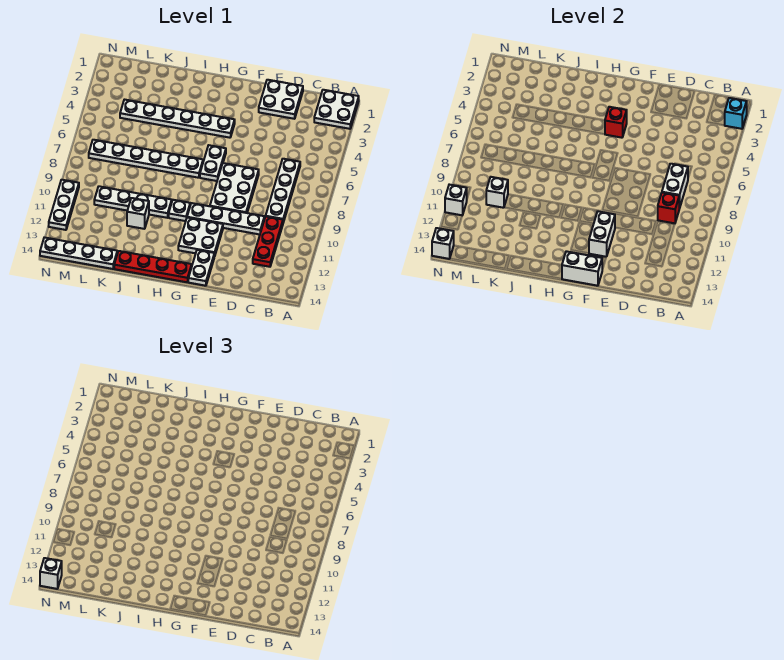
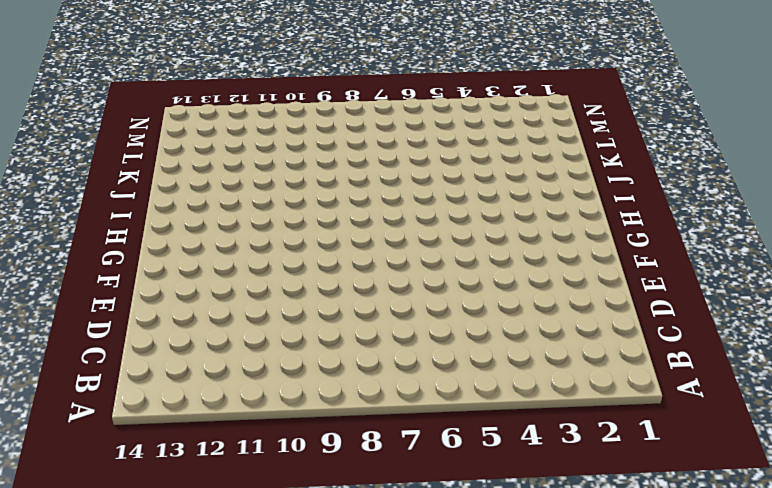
none -> white 2x2 plate [314,90,359,129]
none -> white 1x4 plate [266,159,300,222]
none -> red 1x3 plate [253,216,283,267]

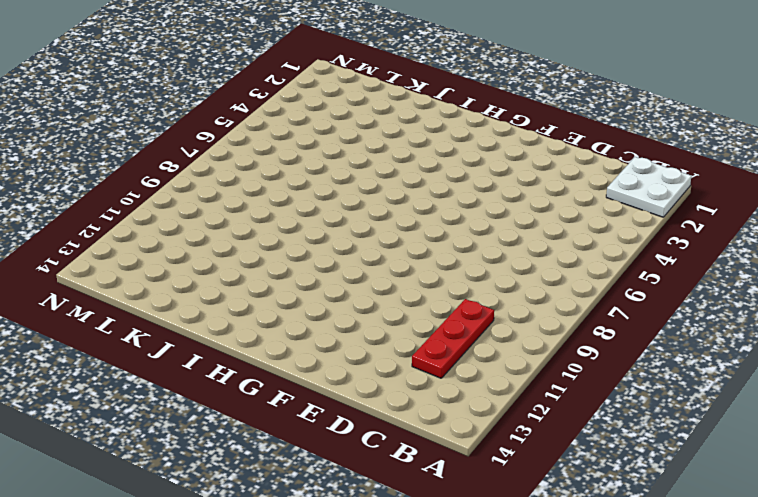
none -> white 1x4 plate [266,159,300,222]
none -> white 2x2 plate [259,80,303,119]
none -> white 1x4 plate [187,203,264,234]

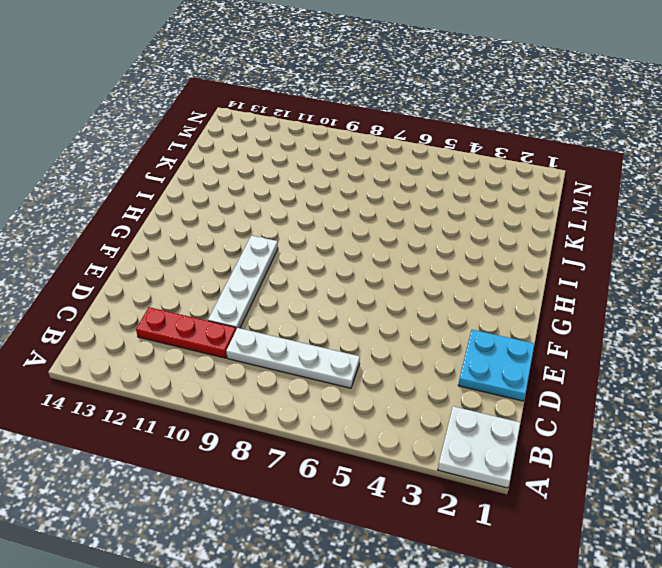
cyan 2x2 plate [458,330,535,401] -> white 2x2 plate [259,80,303,119]
none -> white 2x3 plate [210,163,259,213]
none -> white 2x2 plate [178,218,223,256]
none -> white 1x2 plate [188,250,214,286]

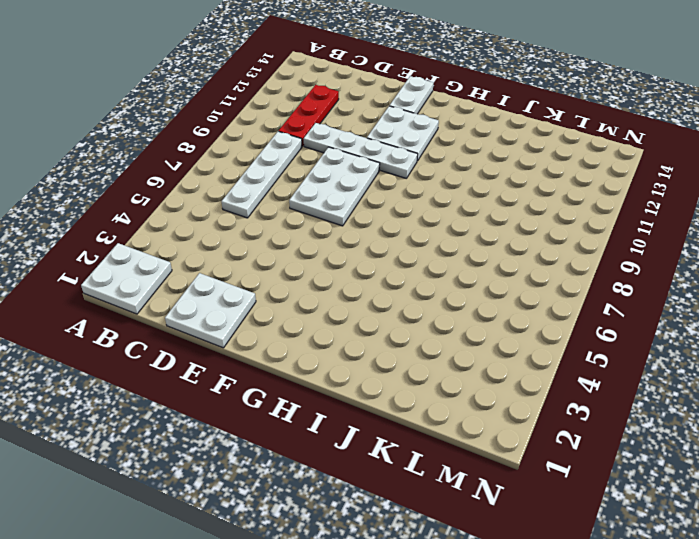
none -> white 1x6 plate [120,100,235,138]
none -> white 1x2 plate [200,145,226,181]
none -> red 1x4 plate [114,251,192,282]

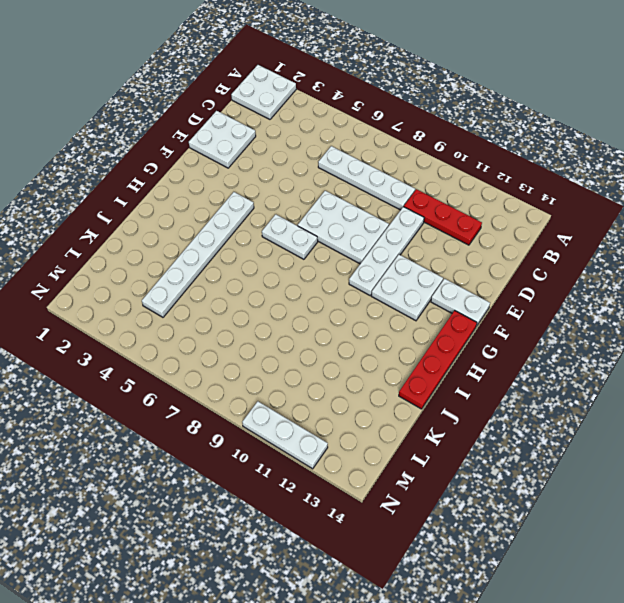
none -> white 1x6 plate [89,140,203,178]
none -> white 1x1 plate [169,200,190,221]
none -> white 1x4 plate [94,186,172,218]

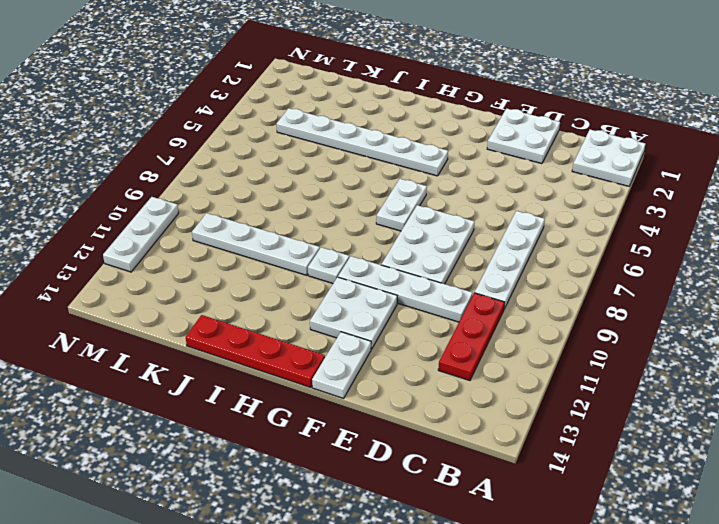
none -> white 1x6 plate [89,140,203,178]
none -> white 1x1 brick [127,198,149,229]
none -> white 1x4 plate [40,237,117,269]

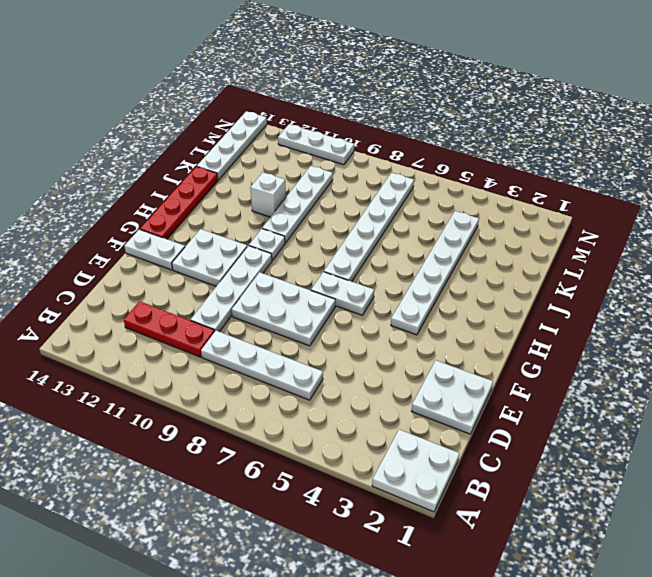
none -> cyan 1x1 brick [725,98,747,129]
none -> white 1x2 brick [662,164,688,209]
none -> red 1x1 brick [658,193,679,223]

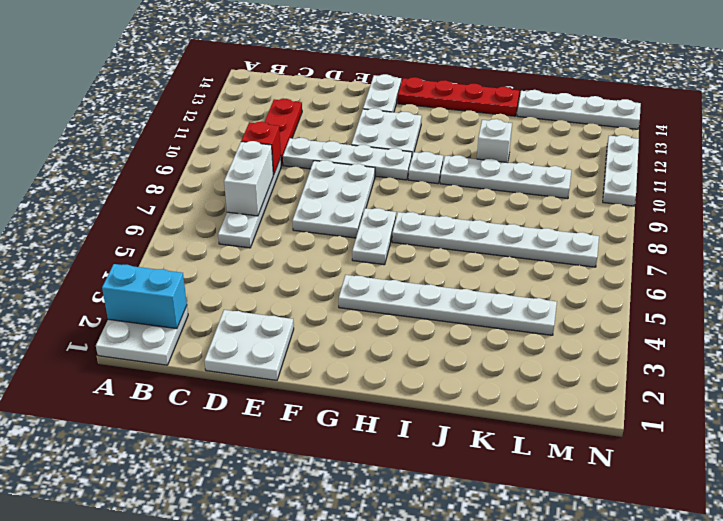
cyan 1x2 brick [102,264,187,329] -> cyan 1x1 brick [725,98,747,129]
none -> white 1x2 brick [589,211,615,257]
none -> white 1x2 brick [562,251,602,286]
none -> red 1x1 brick [605,107,627,138]

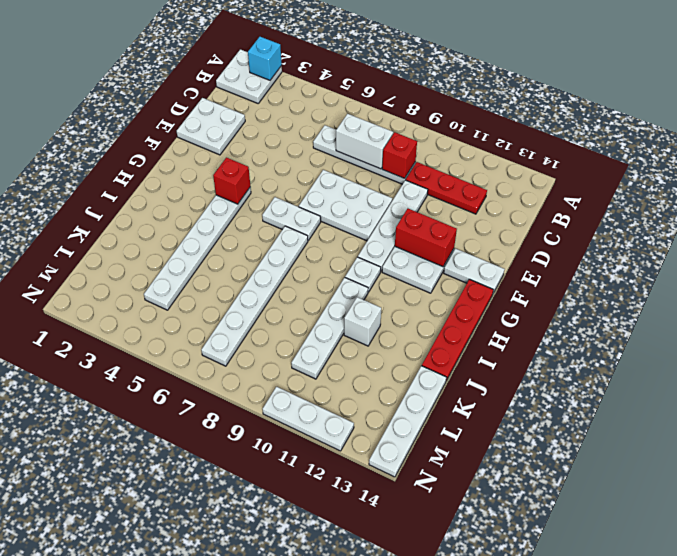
red 1x2 brick [395,208,457,267] -> white 1x2 brick [589,211,615,257]
none -> white 1x2 brick [562,251,602,286]
none -> white 1x1 brick [486,177,508,208]
none -> white 1x1 brick [445,185,467,215]

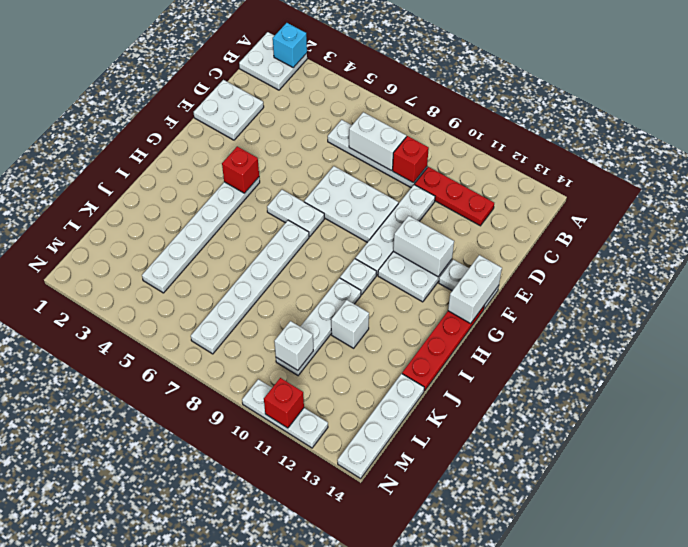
red 1x1 brick [264,378,304,428] -> white 1x1 brick [445,185,467,215]
none -> white 1x1 brick [432,228,454,259]
none -> white 1x1 brick [40,558,62,589]

